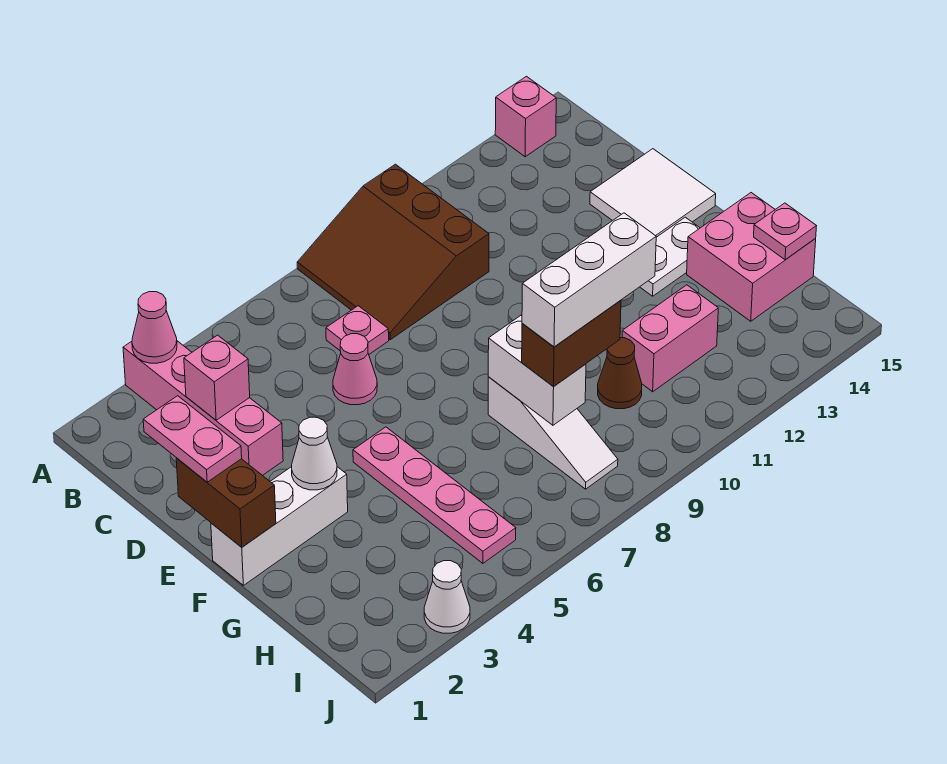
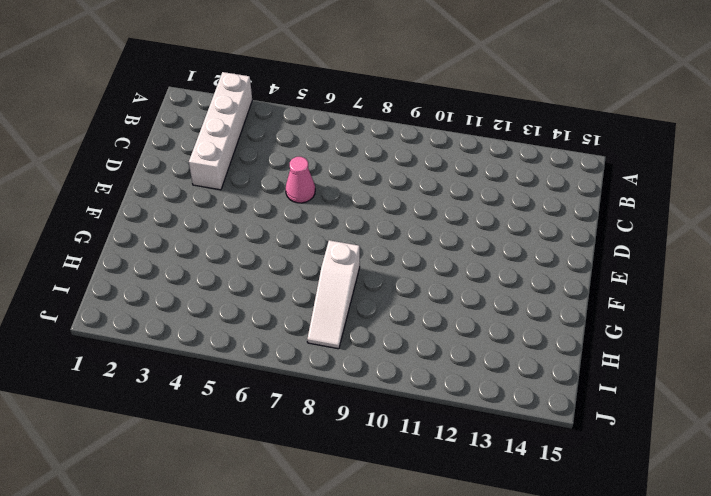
white 1x4 brick [189,72,252,190] -> pink 1x4 brick [123,341,283,476]
none -> brown 3x3 slope [297,164,489,340]
none -> pink 1x1 brick [495,76,556,157]
none -> pink 1x1 plate [326,306,389,354]

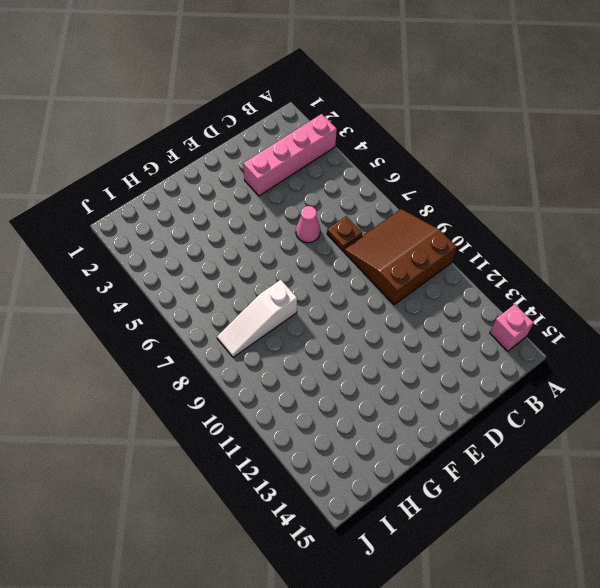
brown 1x1 plate [327,216,362,250] -> pink 1x1 plate [326,306,389,354]
none -> white 2x2 tile [590,149,716,237]
none -> white 1x3 brick [211,467,348,585]
none -> pink 1x4 plate [353,427,516,563]

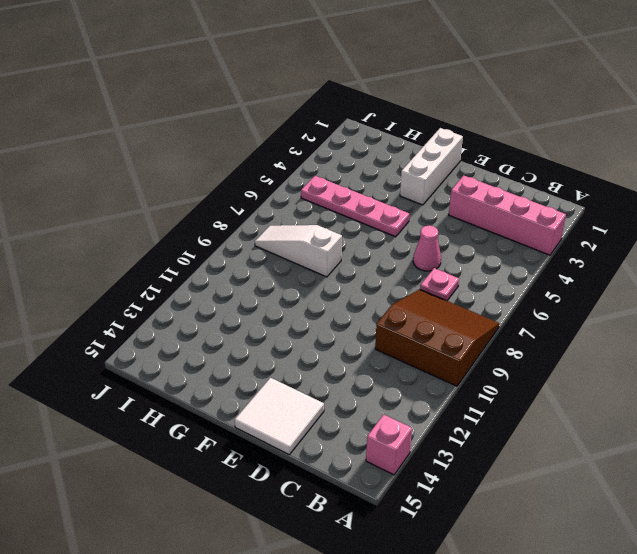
none -> white 1x2 plate [640,217,700,296]
none -> pink 2x2 brick [687,193,816,321]
none -> brown 1x1 cone [598,338,642,409]

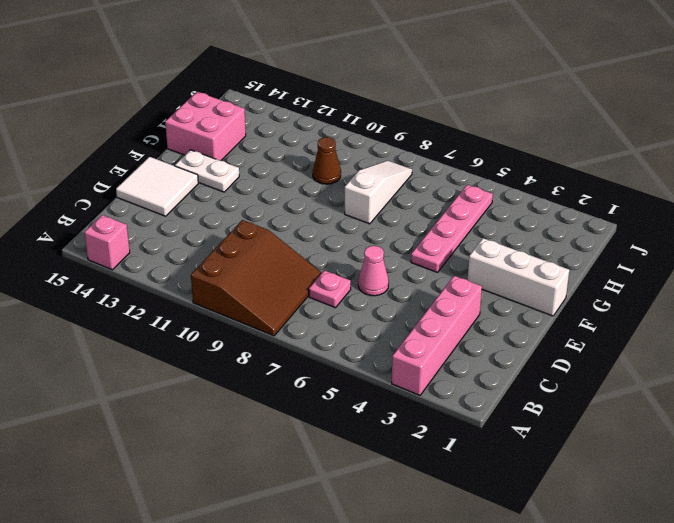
none -> pink 1x2 brick [622,285,718,392]
none -> white 1x1 cone [424,561,470,633]
none -> pink 1x1 cone [132,292,177,363]

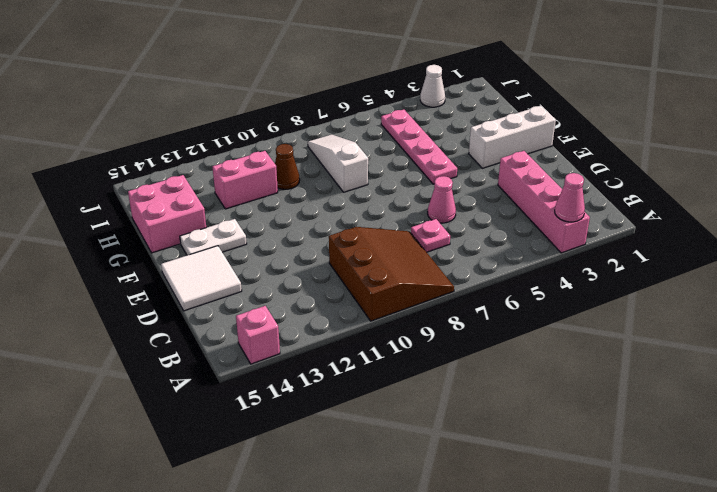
none -> pink 1x1 brick [184,335,250,420]
none -> brown 1x2 brick [176,458,276,547]
none -> white 1x1 cone [292,417,337,490]

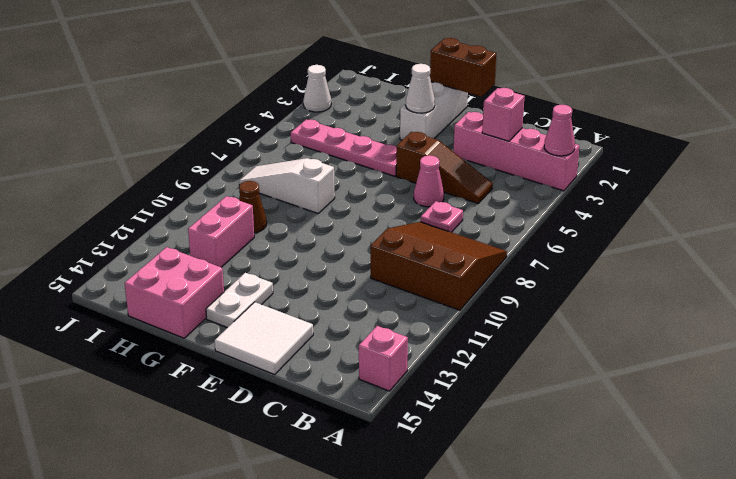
brown 1x3 slope [396,132,493,203] -> none
none -> white 1x2 brick [488,316,586,425]
none -> pink 1x1 plate [754,203,816,260]
none -> pink 1x2 plate [143,396,242,482]

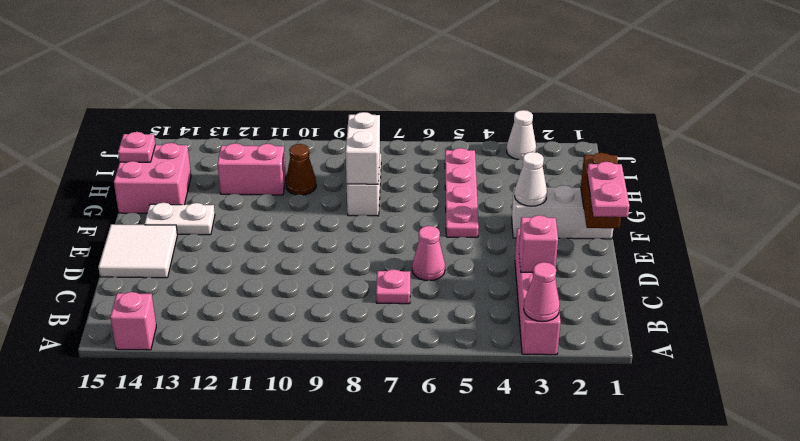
none -> brown 3x3 slope [297,164,489,340]
none -> brown 1x2 brick [522,300,621,387]
none -> white 1x3 brick [522,213,656,347]

